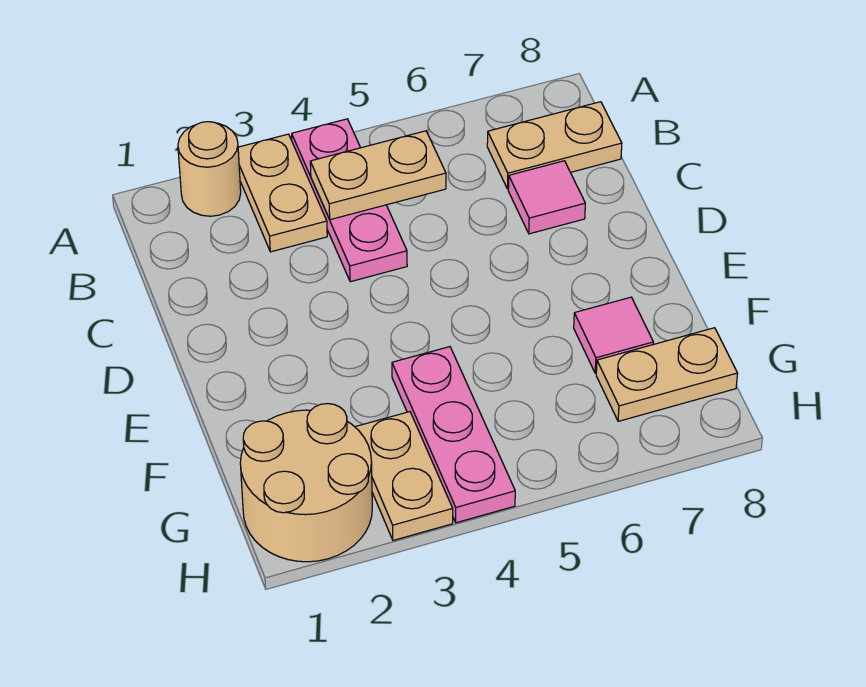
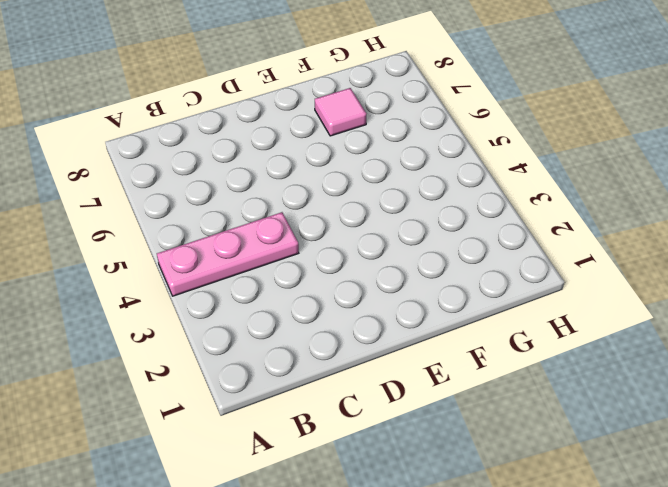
none -> tan 1x1 round brick [178,122,241,216]
none -> tan 1x2 plate [238,134,327,252]

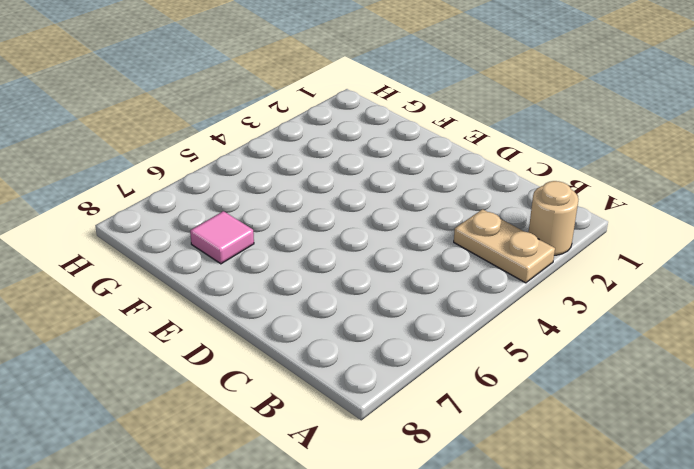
none -> pink 1x3 plate [292,119,407,282]
none -> tan 1x2 plate [487,102,622,189]

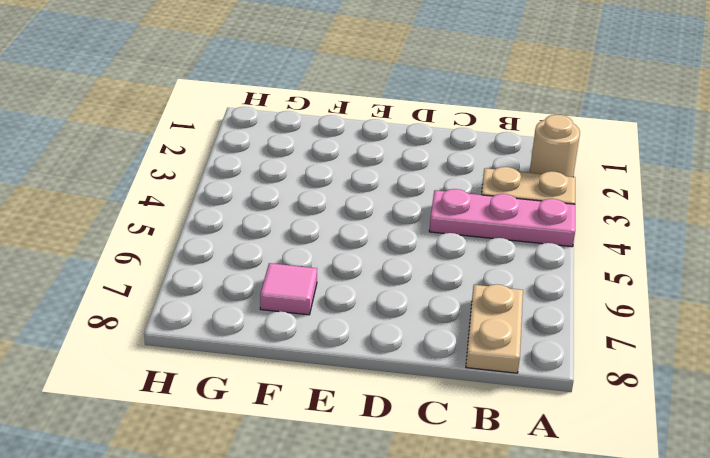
none -> pink 1x1 tile [508,161,585,234]
none -> pink 1x3 plate [392,347,515,523]

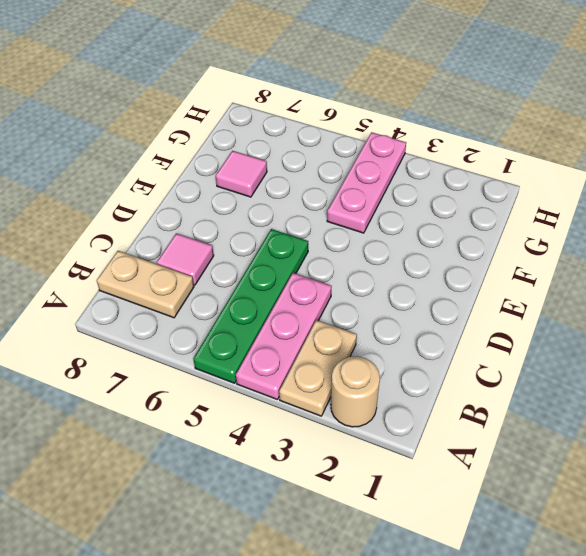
green 1x4 plate [193,229,308,383] -> none
none -> tan 2x2 round brick [240,404,372,562]
none -> tan 1x2 plate [355,412,453,540]

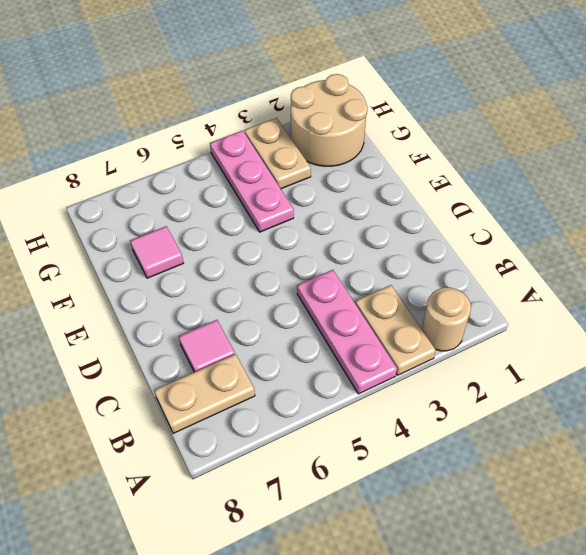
none -> tan 1x2 plate [596,328,738,421]
none -> tan 1x2 plate [310,131,446,220]

